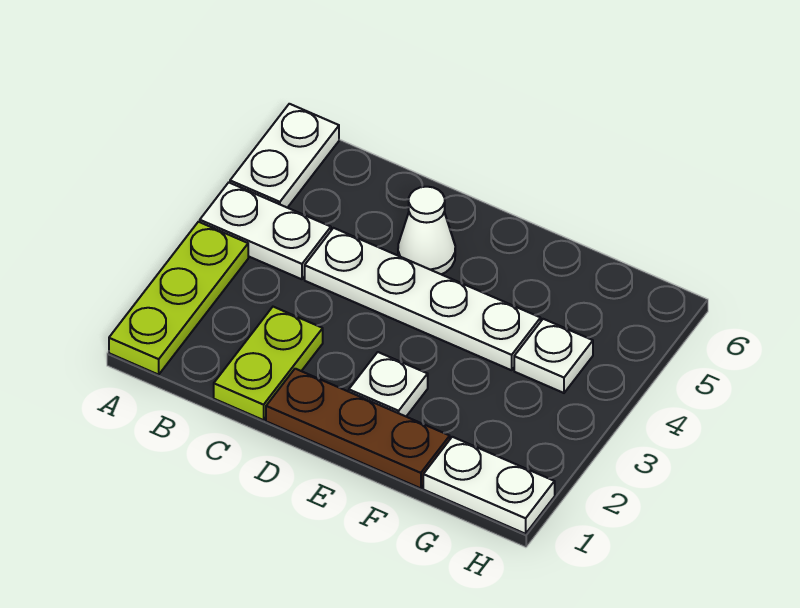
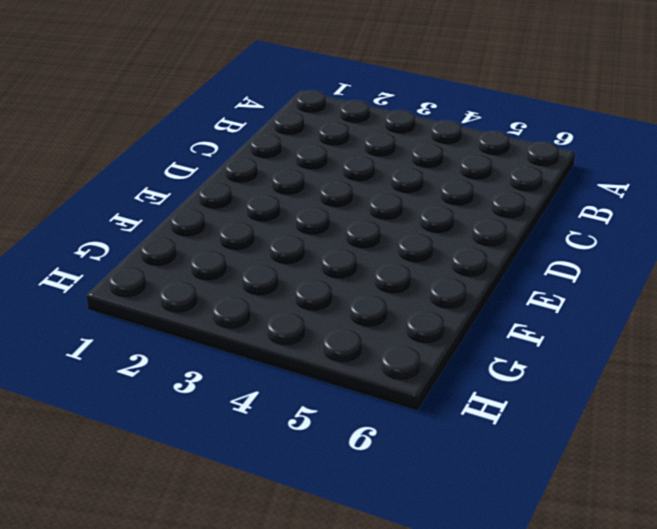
none -> lime 1x3 plate [109,222,248,375]
none -> white 1x2 plate [200,183,331,279]

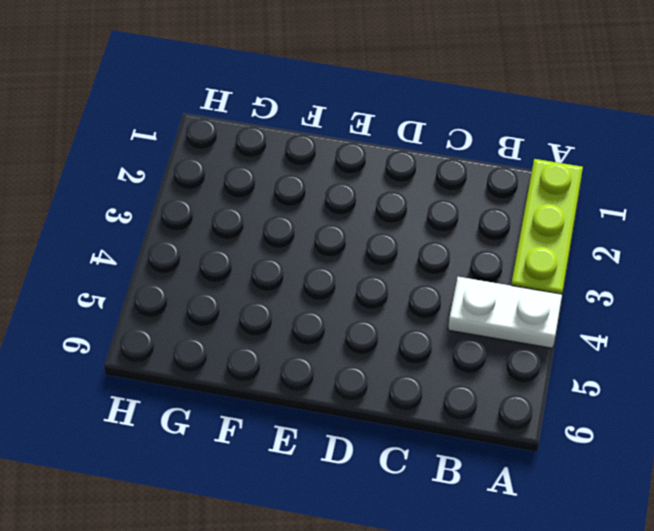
none -> white 1x2 plate [230,104,339,208]
none -> lime 1x2 plate [214,307,323,420]

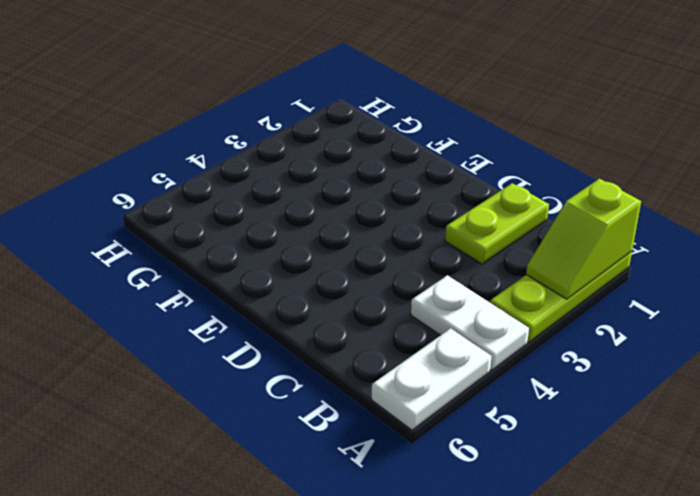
lime 1x2 slope [526,179,641,299] -> none
none -> white 1x4 plate [305,228,541,370]
none -> brown 1x3 plate [266,369,450,488]

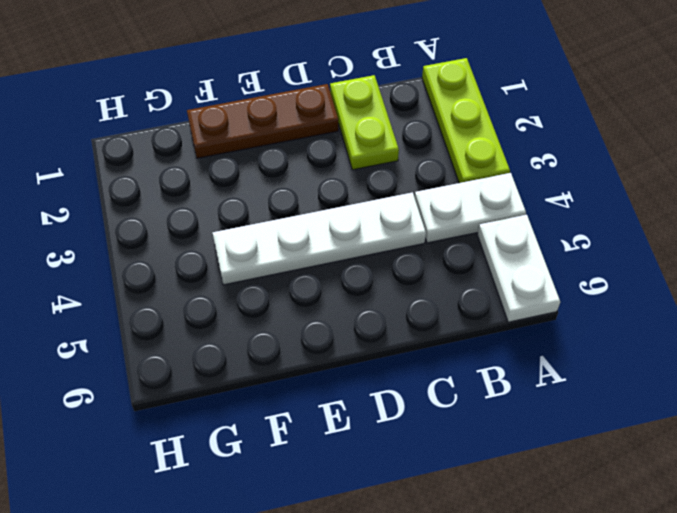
none -> white 1x1 cone [398,187,455,274]
none -> white 1x1 plate [349,352,428,416]

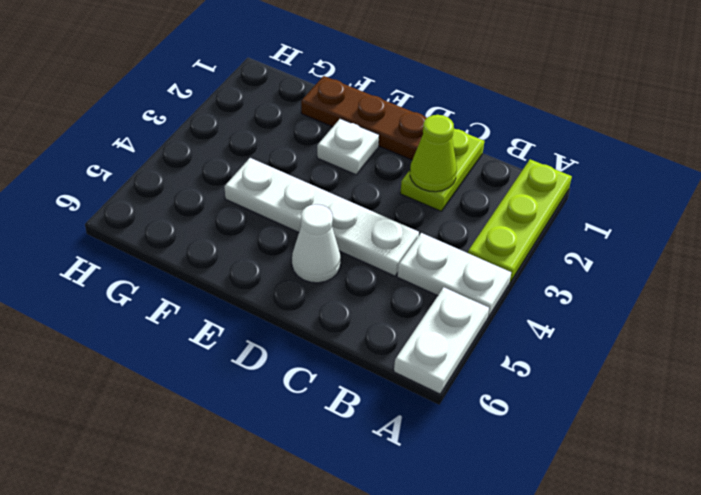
lime 1x1 cone [410,115,457,192] -> none
none -> white 1x2 plate [423,437,555,534]
none -> white 1x1 plate [514,319,593,393]

